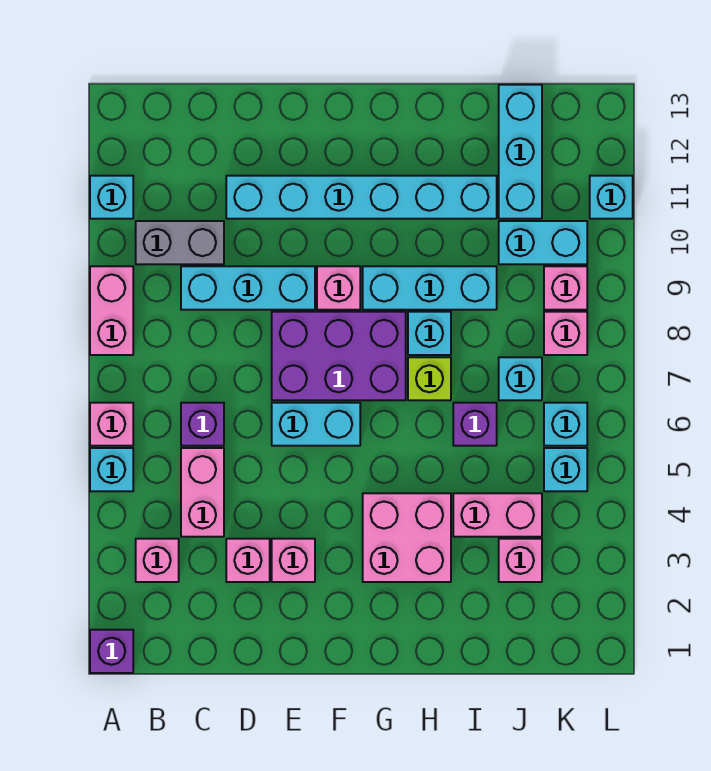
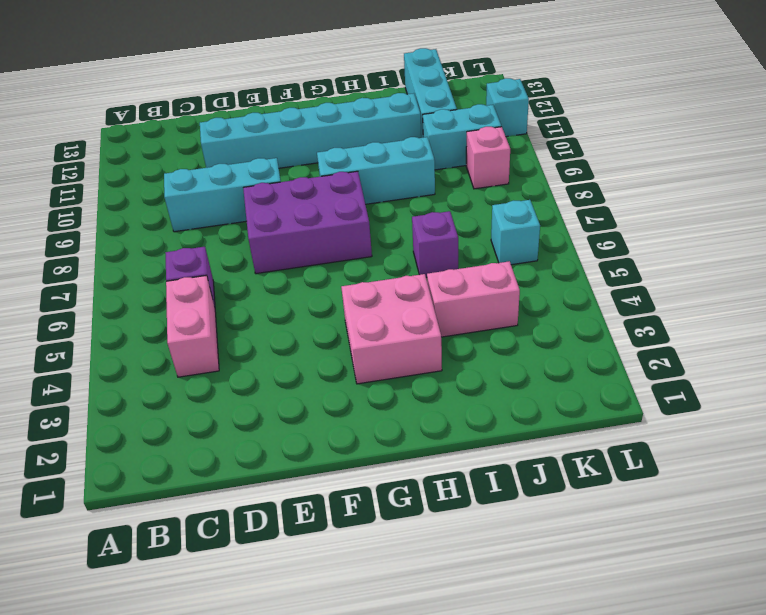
none -> purple 1x1 brick [90,630,133,673]
none -> cyan 1x1 brick [90,448,133,491]
none -> pink 1x1 brick [90,403,133,446]
none -> pink 1x2 brick [90,266,133,355]

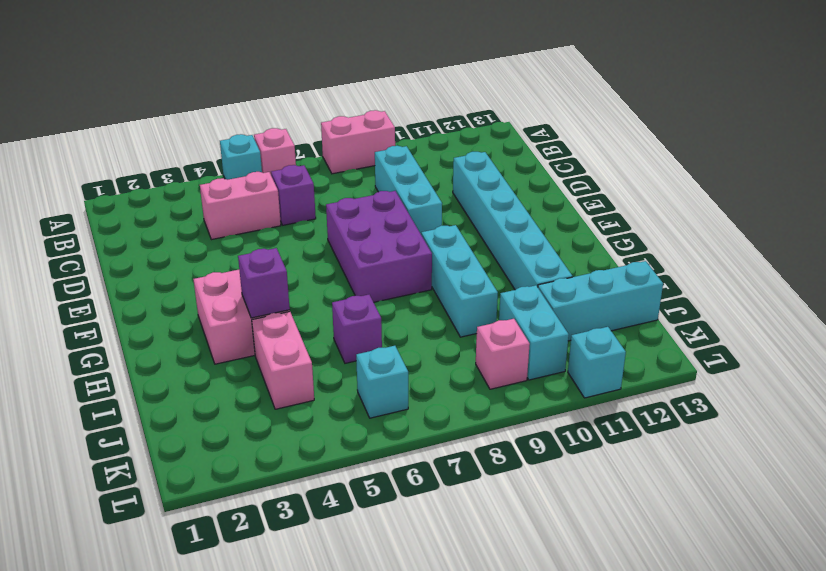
purple 1x1 brick [238,248,290,318] -> purple 1x1 brick moved to [90,630,133,673]
none -> cyan 1x1 brick [90,176,133,219]
none -> pink 1x1 brick [136,539,179,582]
none -> grey 1x2 brick [136,221,224,264]
none -> pink 1x1 brick [226,539,270,582]

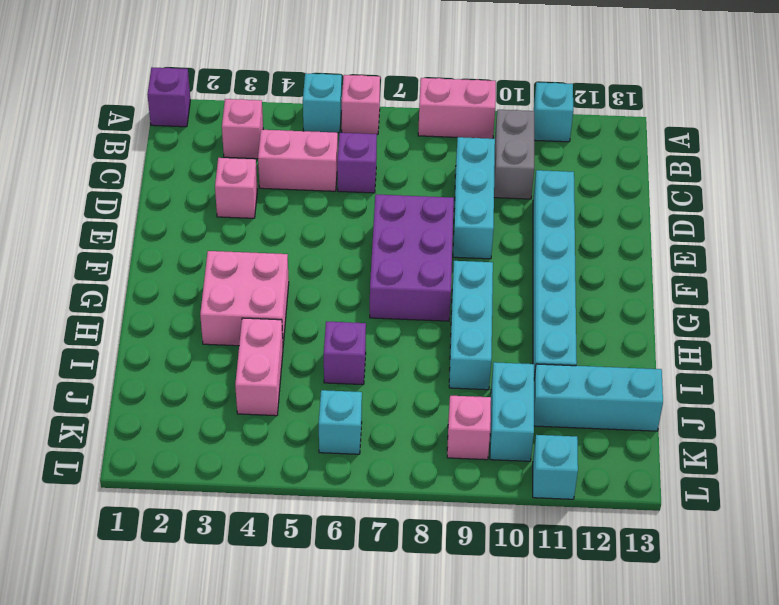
none -> pink 1x1 brick [272,539,315,582]
none -> cyan 1x2 brick [272,403,360,446]
none -> pink 1x1 brick [317,266,360,310]
none -> lime 1x1 brick [408,357,451,400]

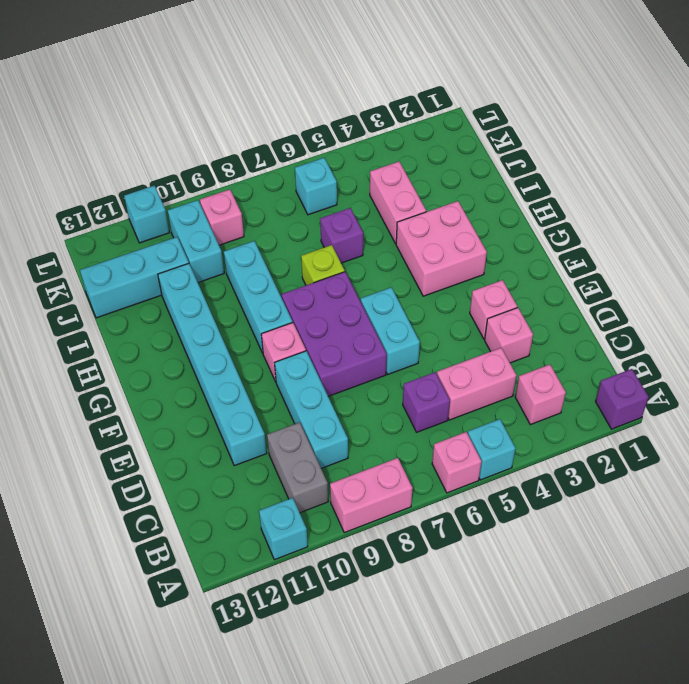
none -> cyan 1x1 brick [408,312,451,355]
none -> pink 1x1 brick [499,539,542,582]
none -> cyan 1x1 brick [499,357,542,400]
none -> cyan 1x1 brick [544,448,587,491]

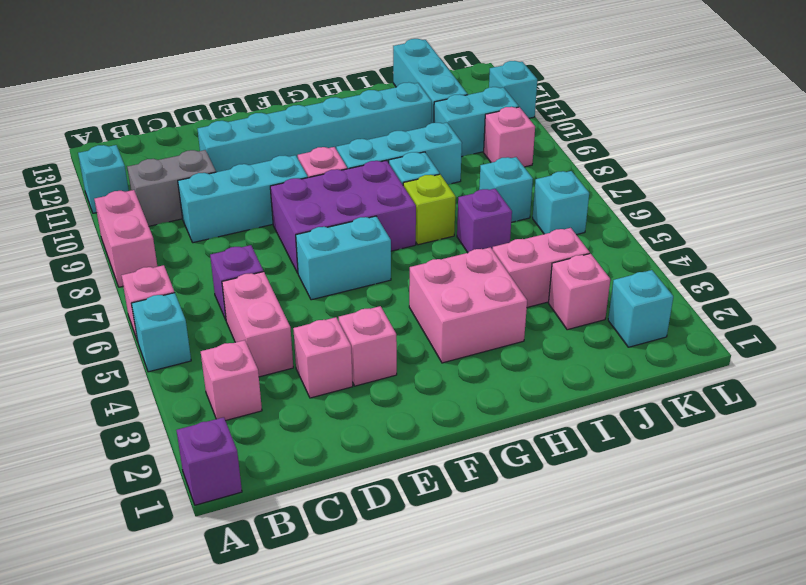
cyan 1x1 brick [608,270,673,347] -> cyan 1x1 brick moved to [544,448,587,491]
none -> pink 1x1 brick [544,312,587,355]

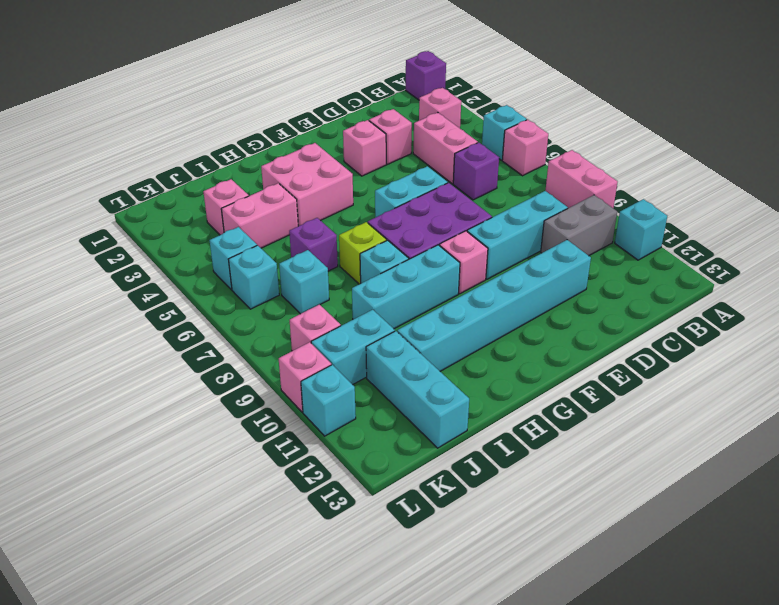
pink 1x1 brick [279,342,331,412] -> pink 1x1 brick moved to [544,312,587,355]

